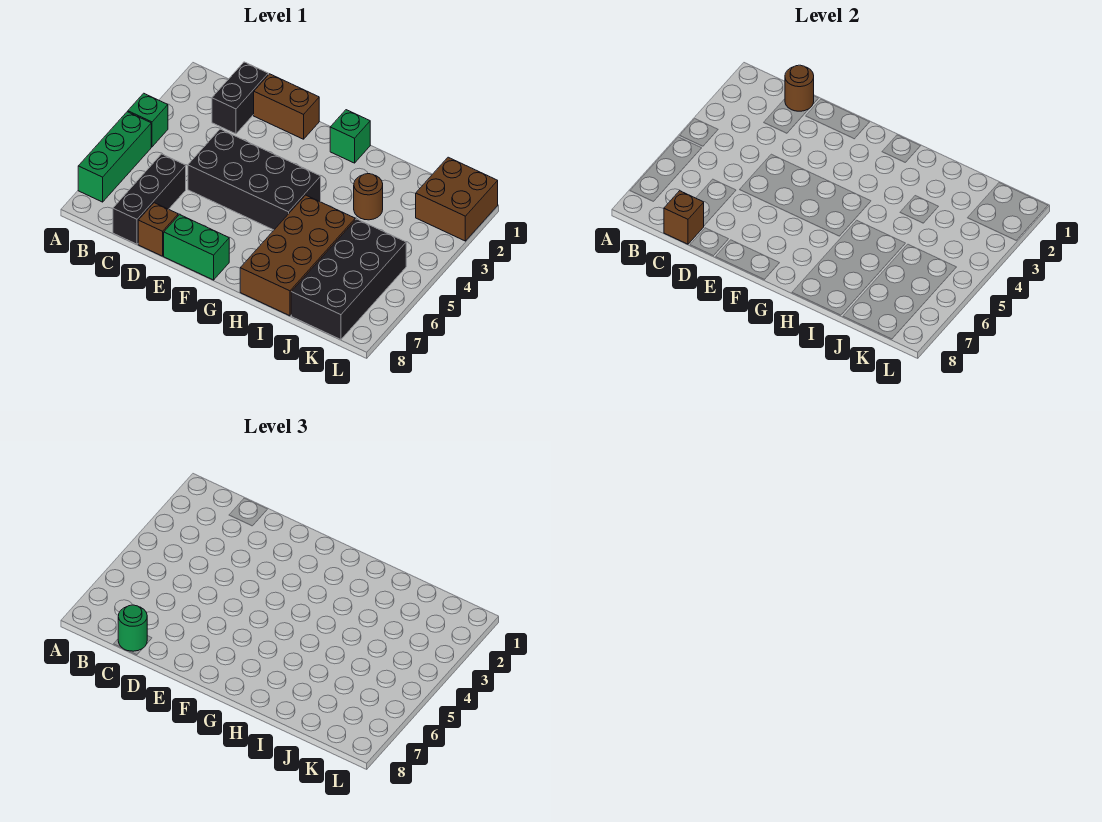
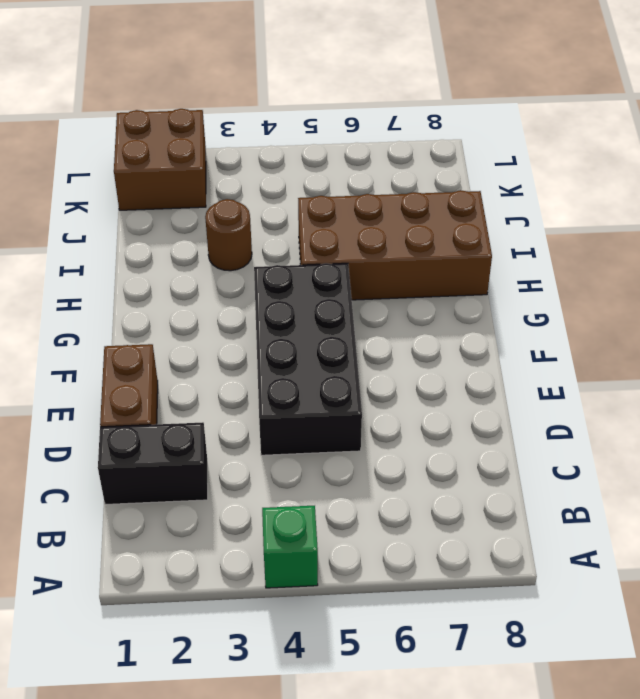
none -> green 1x3 brick [78,112,151,202]
none -> black 1x3 brick [113,154,186,244]
none -> brown 1x1 brick [138,203,178,256]

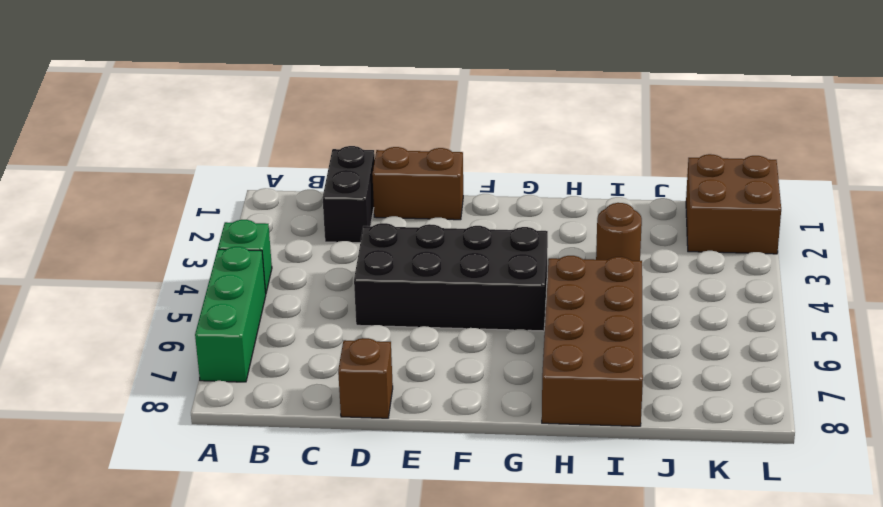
none -> black 1x3 brick [113,154,186,244]
none -> green 1x2 brick [164,215,229,280]
none -> green 1x1 brick [330,110,370,163]

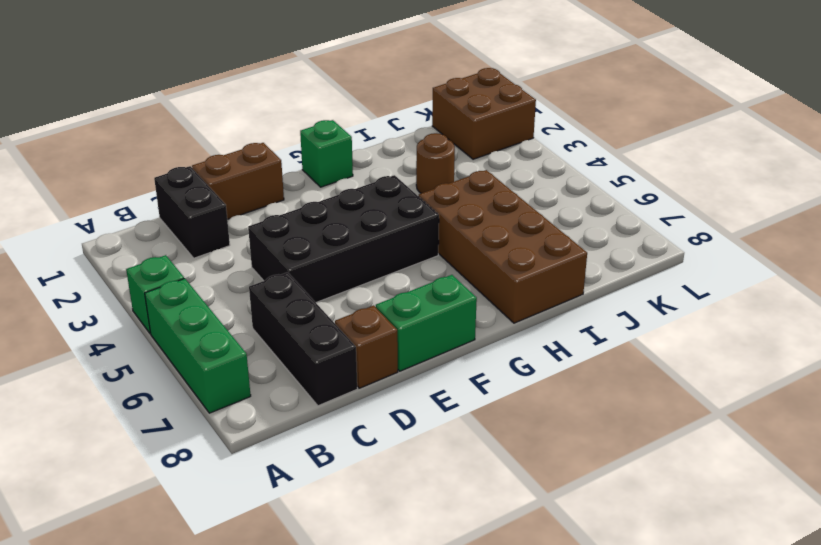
none -> black 2x4 brick [291,219,406,340]
none -> brown 1x1 round brick [785,65,814,111]
none -> brown 1x1 brick [664,191,704,244]

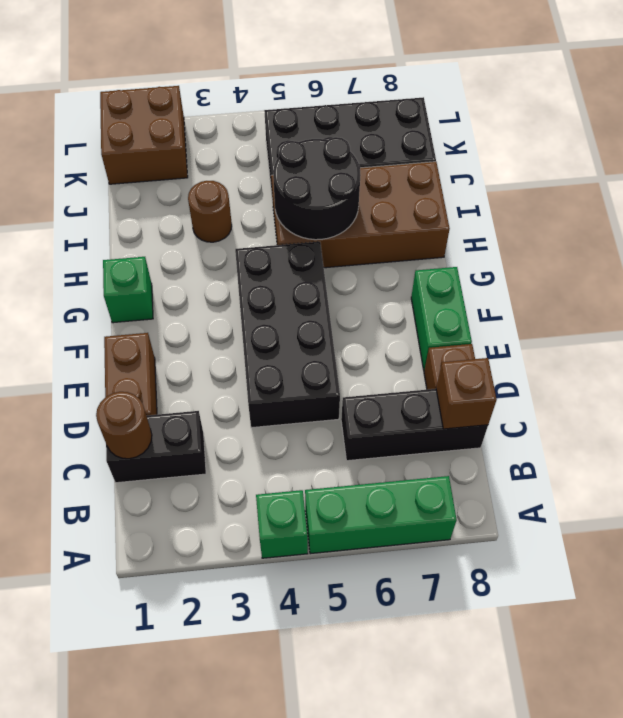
black 2x2 round brick [273,137,360,240] -> none
none -> green 1x1 round brick [118,605,147,651]

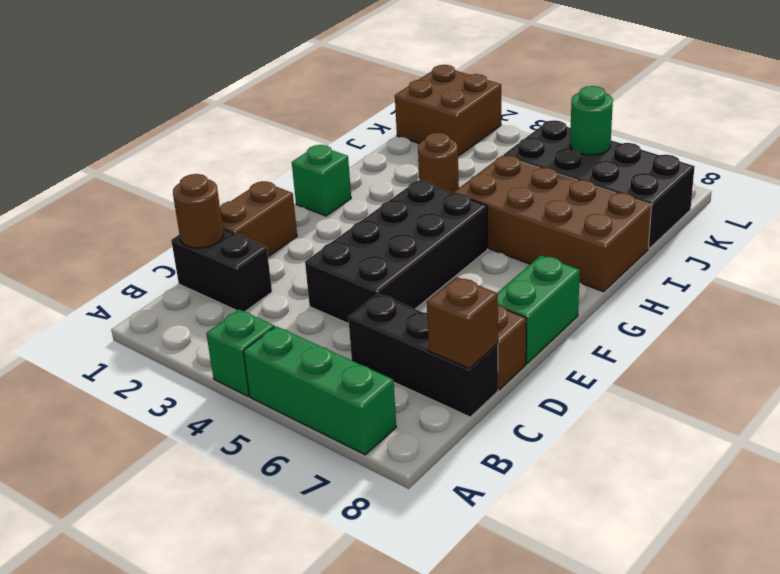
green 1x1 round brick [570,86,613,155] -> green 1x1 round brick moved to [118,605,147,651]

